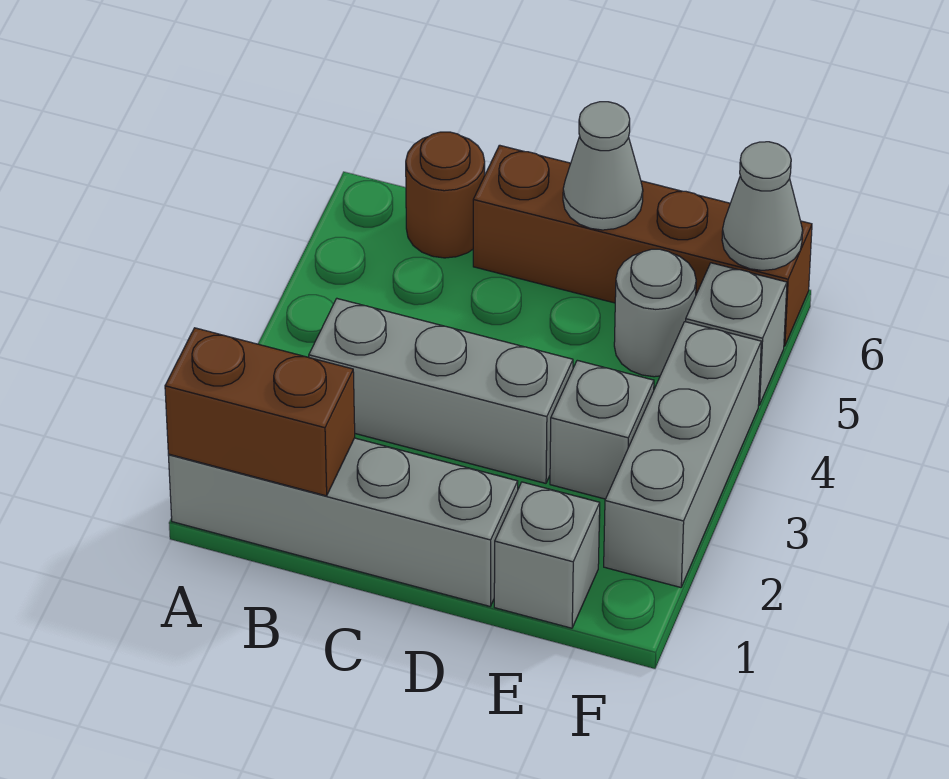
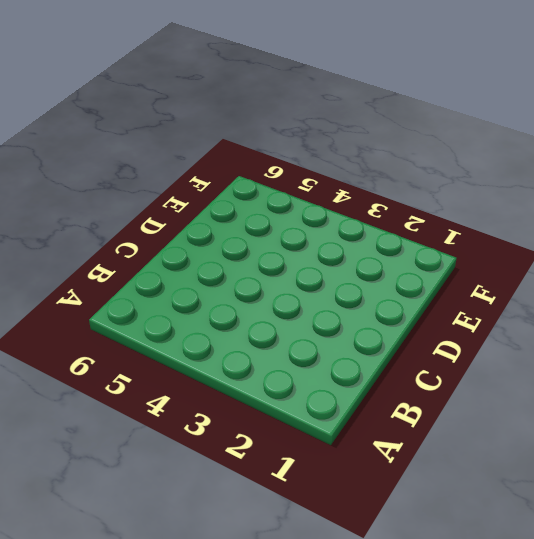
none -> grey 1x4 brick [168,438,518,606]
none -> grey 1x3 brick [309,299,573,483]
none -> brown 1x1 round brick [406,132,485,258]

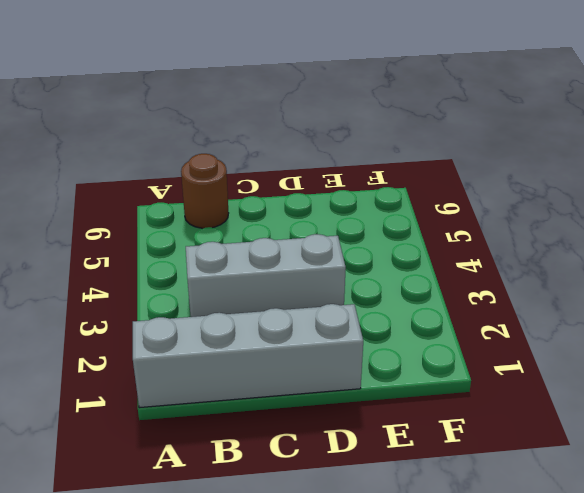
none -> brown 1x4 brick [473,145,812,346]
none -> grey 1x1 brick [494,482,600,628]
none -> grey 1x1 brick [550,360,654,499]

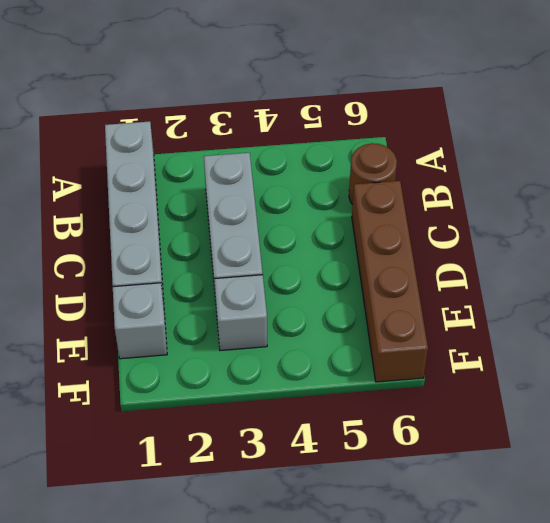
none -> grey 1x1 round brick [614,249,696,377]
none -> grey 1x3 brick [604,322,761,587]
none -> grey 1x1 brick [686,263,787,405]

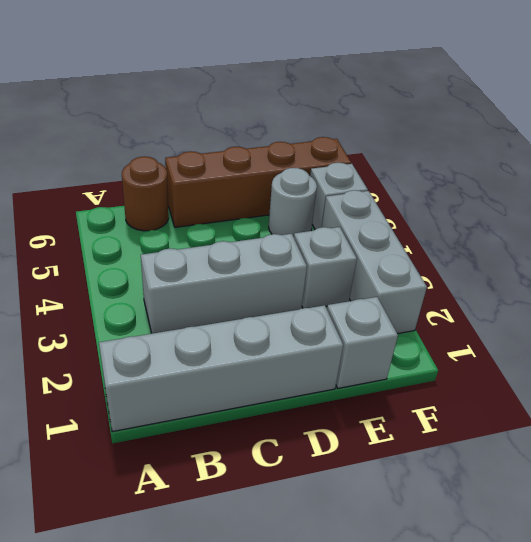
none -> brown 1x2 brick [165,328,355,496]
none -> grey 1x1 cone [563,102,643,230]
none -> grey 1x1 cone [722,142,803,270]

